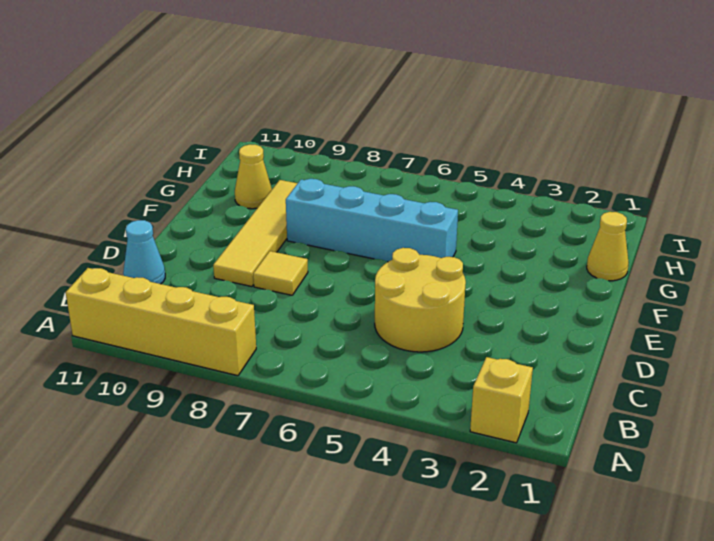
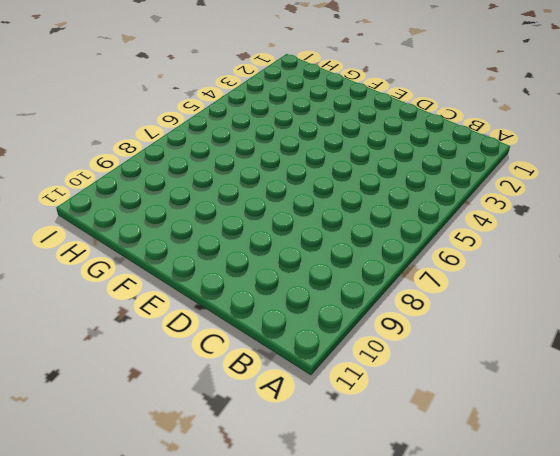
none -> yellow 1x1 brick [470,357,533,443]
none -> yellow 1x4 brick [66,268,256,376]

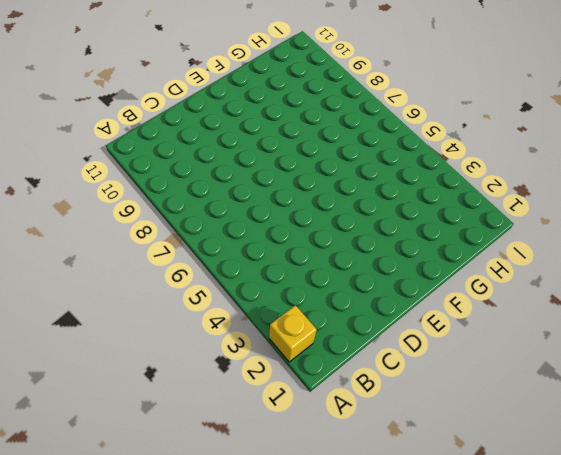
none -> yellow 1x4 brick [66,268,256,376]
none -> yellow 2x2 round brick [375,248,466,352]

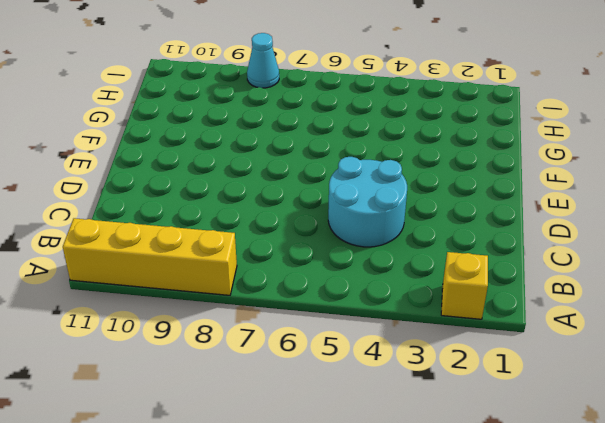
cyan 2x2 round brick [328,157,407,247] -> yellow 2x2 round brick [375,248,466,352]
cyan 1x1 cone [247,33,279,88] -> cyan 1x1 cone moved to [123,220,165,284]
none -> yellow 1x1 tile [253,251,308,295]
none -> yellow 1x4 tile [213,180,298,287]

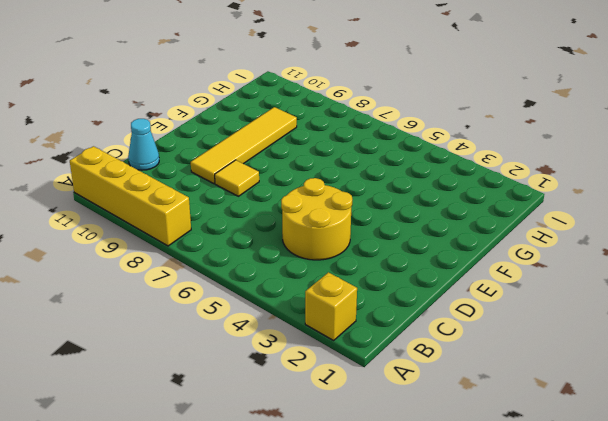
none -> cyan 1x4 brick [286,179,458,262]
none -> yellow 1x1 cone [587,212,629,281]

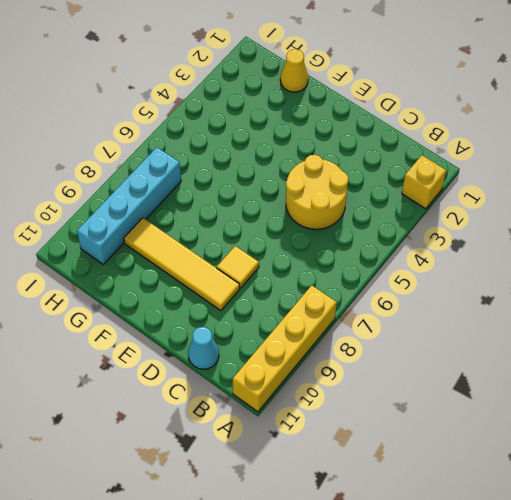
cyan 1x4 brick [77,147,181,264] -> cyan 1x4 brick moved to [286,179,458,262]
none -> yellow 1x1 cone [235,144,272,209]

